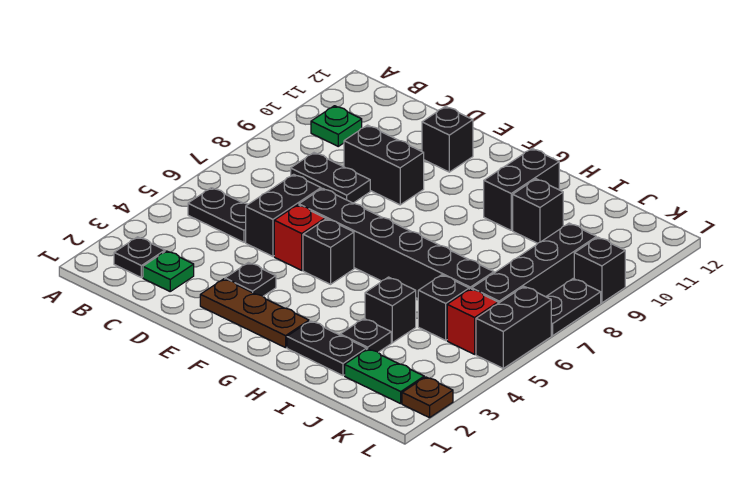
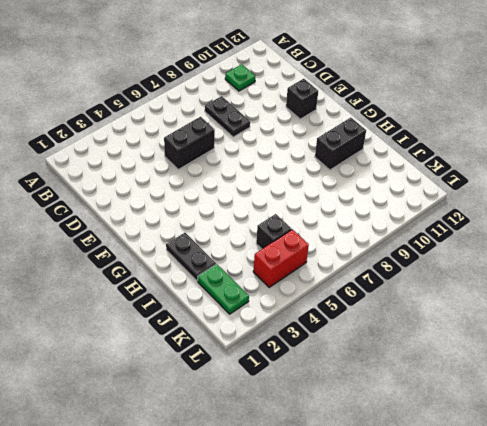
red 1x2 brick [253,229,309,287] -> red 1x1 brick [447,289,498,354]
none -> black 1x1 plate [114,237,165,278]
none -> black 1x2 plate [188,188,248,242]
none -> green 1x1 plate [143,251,194,291]

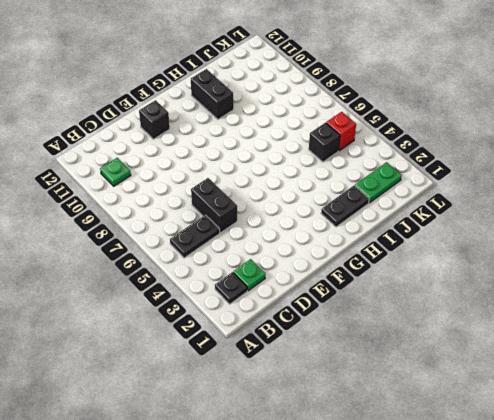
none -> black 1x2 plate [291,153,370,203]
none -> black 1x2 brick [344,125,424,205]
none -> brown 1x3 plate [200,279,309,348]

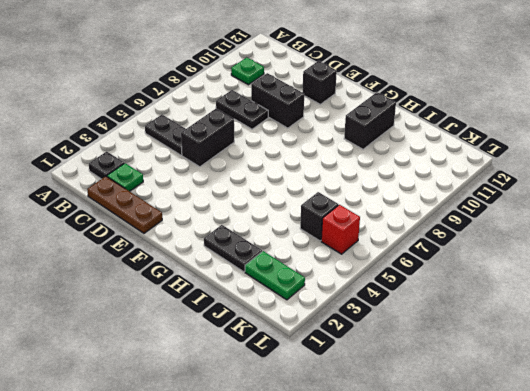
brown 1x3 plate [87,176,162,233] -> brown 1x3 plate moved to [200,279,309,348]
none -> black 1x1 plate [225,263,276,296]
none -> red 1x1 brick [274,205,325,270]
none -> black 1x6 brick [299,188,494,299]

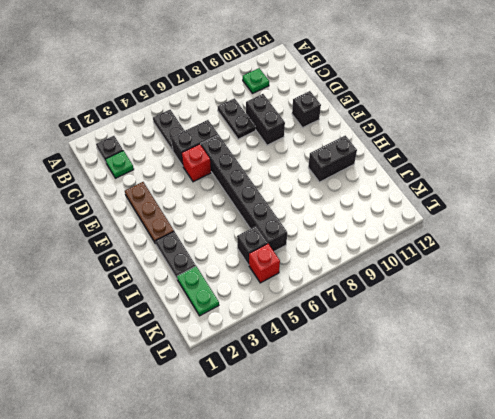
none -> black 1x1 plate [225,263,276,296]
none -> black 1x1 brick [303,219,354,284]
none -> black 1x1 plate [340,319,391,352]

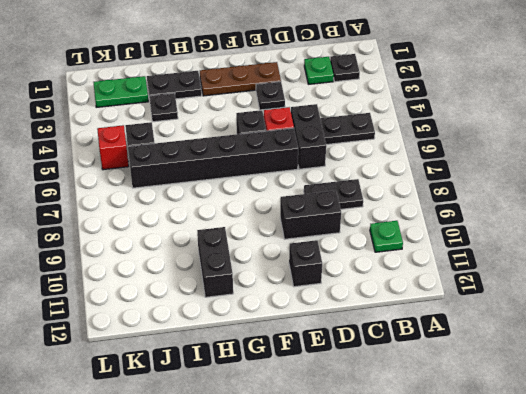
none -> black 1x1 brick [365,277,416,343]
none -> black 1x1 brick [513,179,563,243]
none -> black 1x4 brick [472,223,596,303]

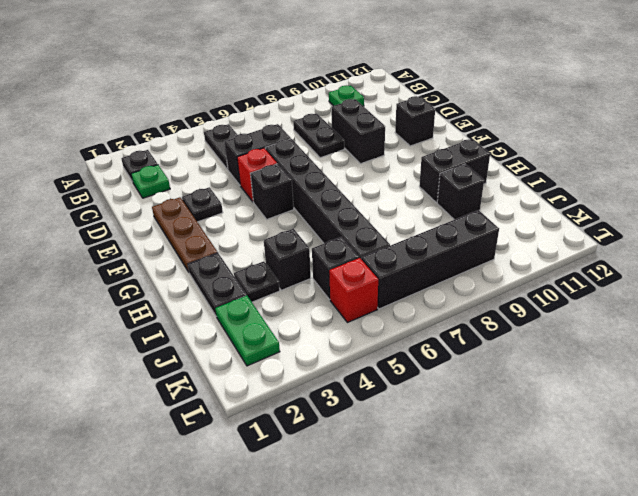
none -> brown 1x1 plate [402,377,453,418]
none -> black 1x2 brick [476,287,551,368]
none -> black 1x2 plate [546,279,601,336]

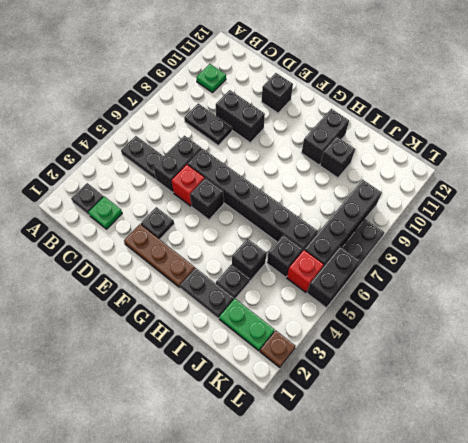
none -> black 1x1 brick [574,237,625,303]

